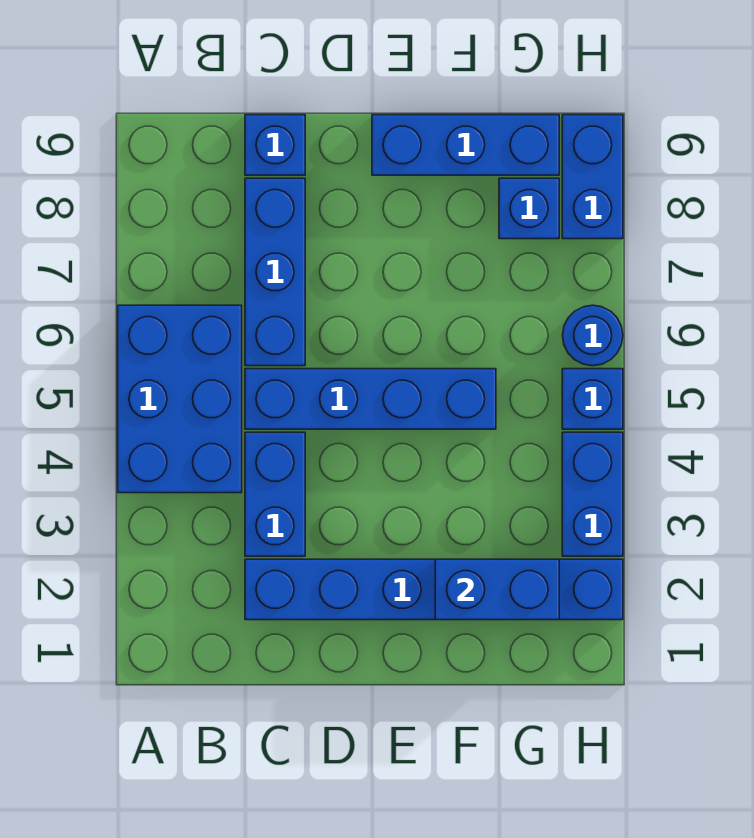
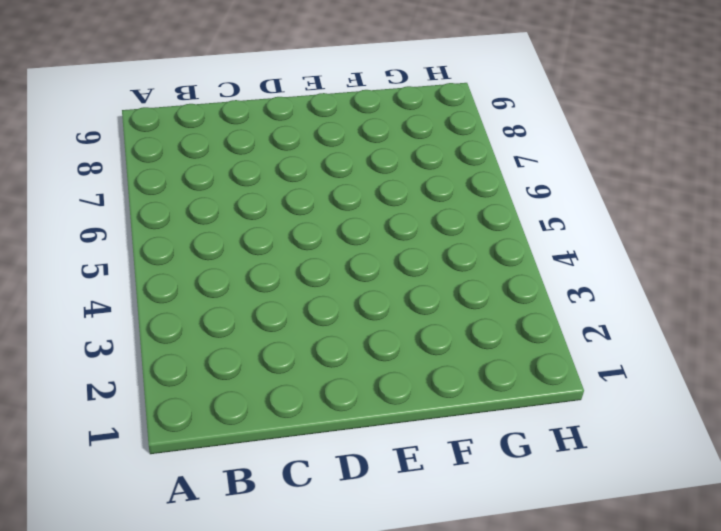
none -> blue 2x3 brick [118,305,242,493]
none -> blue 1x6 brick [245,559,623,620]
none -> blue 1x2 brick [245,432,305,556]

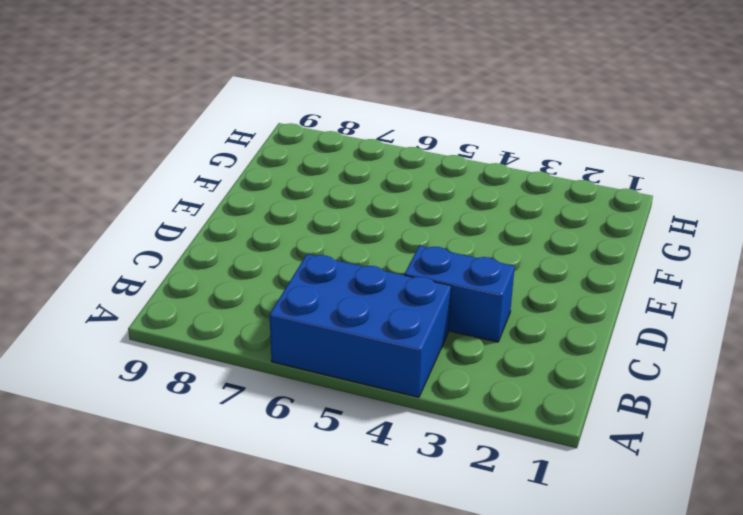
none -> blue 1x6 brick [245,559,623,620]
none -> blue 1x4 brick [245,369,496,429]
none -> blue 1x3 brick [245,178,305,366]

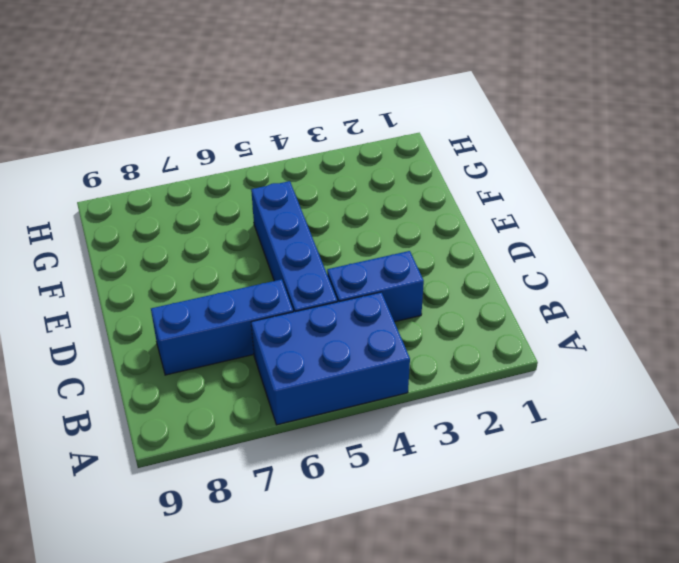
none -> blue 1x6 brick [245,559,623,620]
none -> blue 1x1 brick [245,115,305,175]
none -> blue 1x3 brick [372,115,559,175]

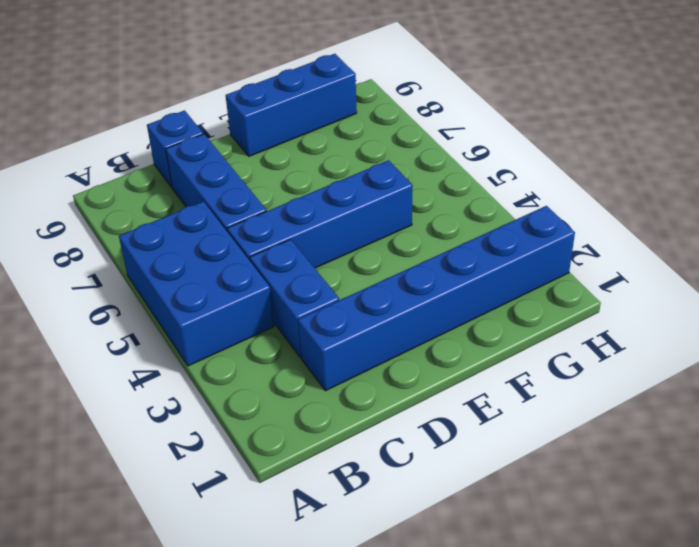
none -> blue 1x1 brick [499,178,559,239]
none -> blue 1x2 brick [562,432,623,556]
none -> blue 1x1 brick [562,369,623,429]

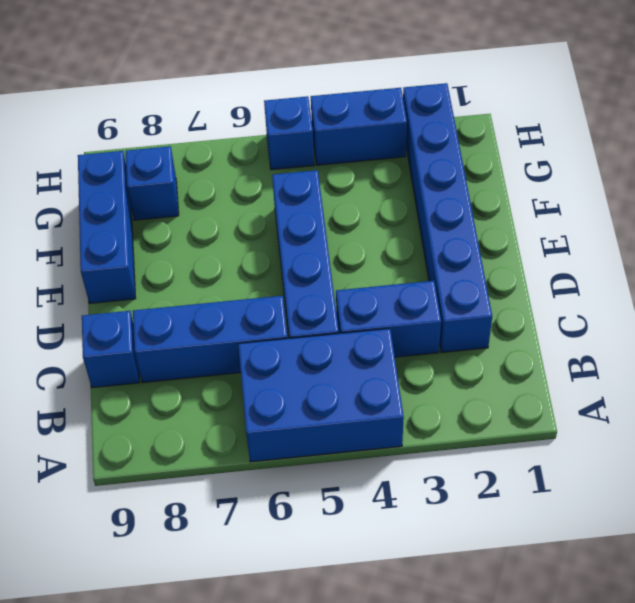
none -> blue 1x1 round brick [562,305,623,366]
none -> blue 1x2 brick [562,115,623,239]
none -> blue 1x2 brick [435,559,559,620]

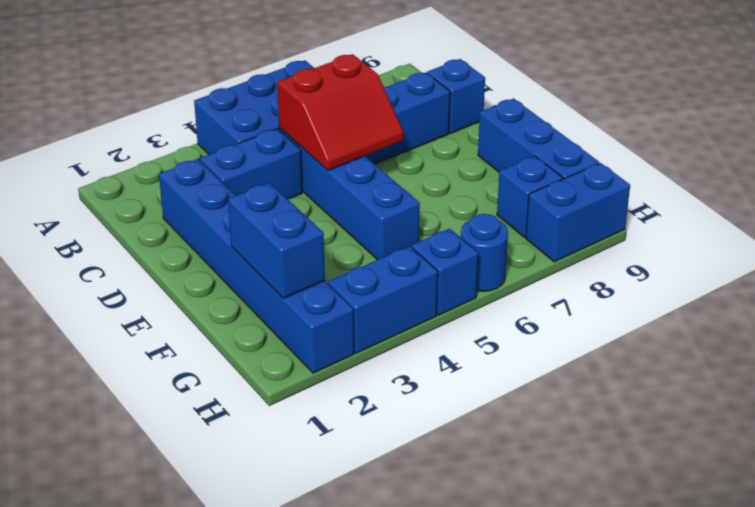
red 2x2 slope [277,54,403,171] -> none

